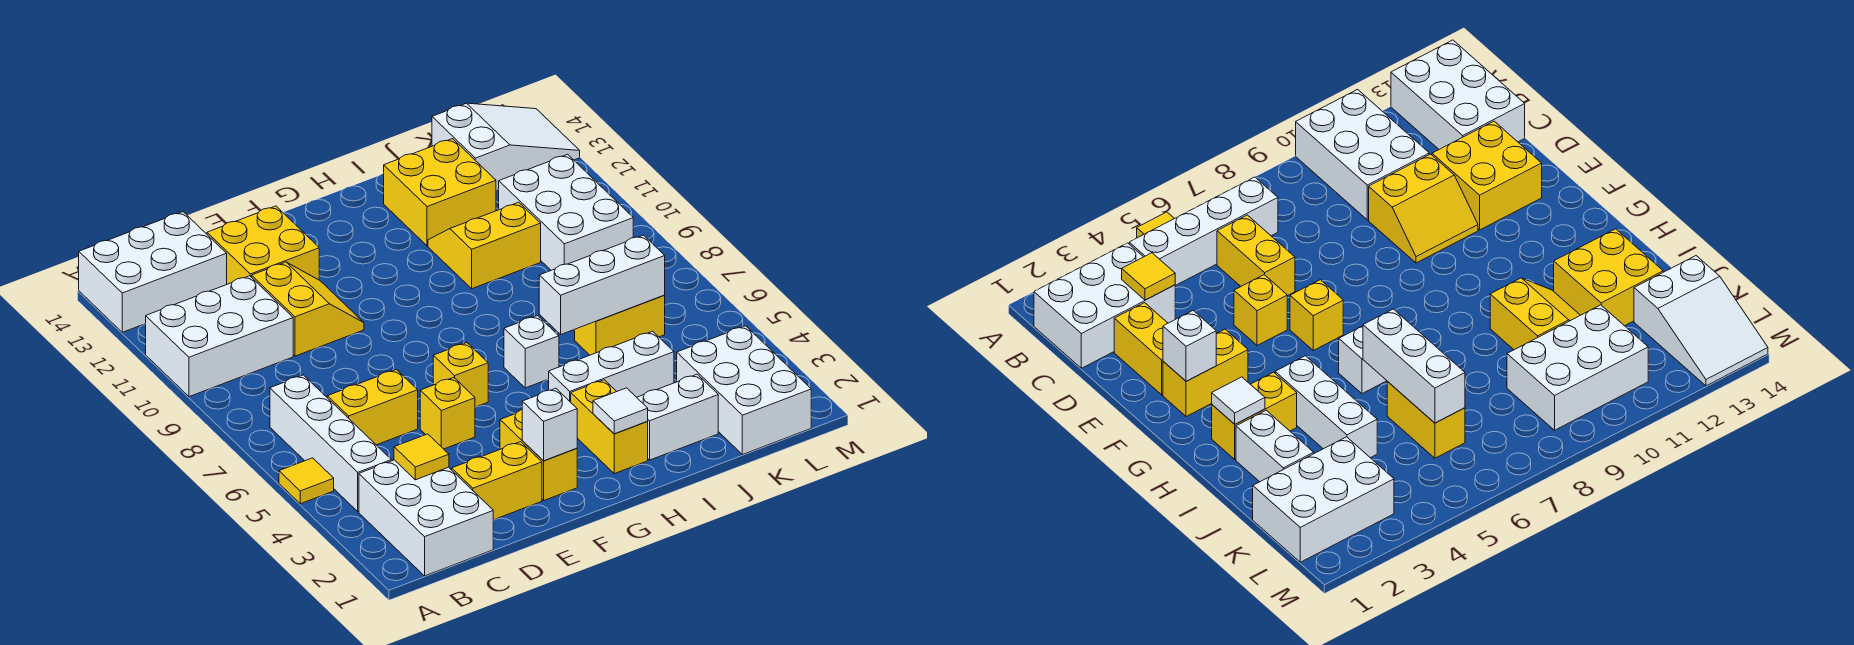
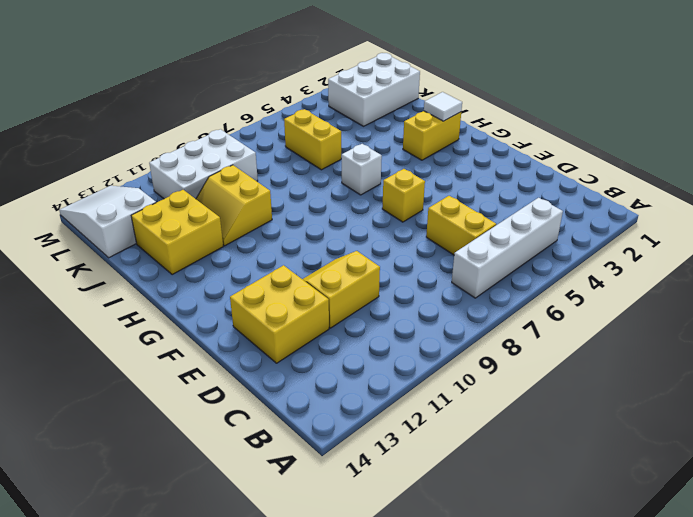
none -> yellow 1x1 tile [279,458,334,504]
none -> white 2x3 brick [146,276,293,397]
none -> white 2x3 brick [79,212,227,332]

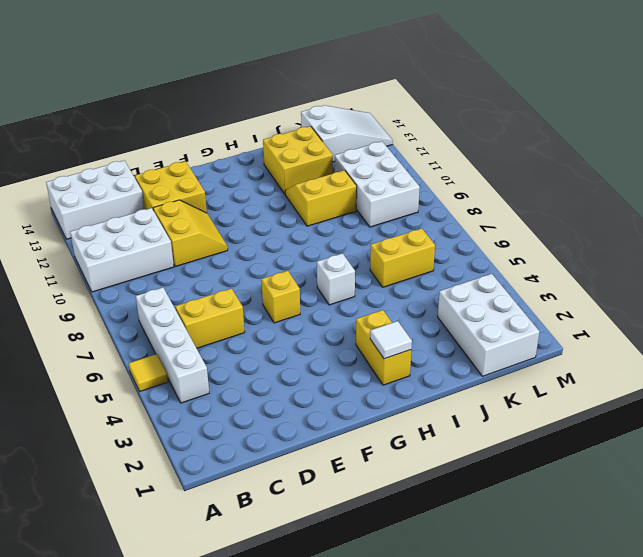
none -> white 2x3 brick [359,460,493,576]
none -> yellow 1x2 brick [452,442,542,520]
none -> yellow 1x1 brick [420,378,475,449]

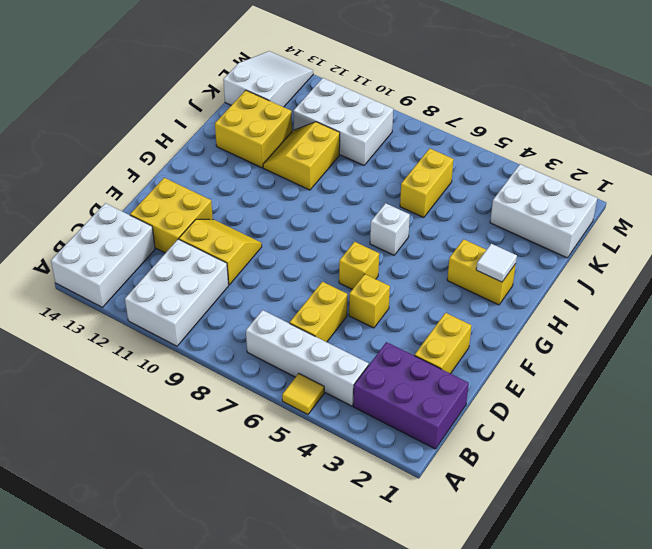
purple 2x3 brick [353,342,469,449] -> white 2x3 brick [359,460,493,576]
none -> yellow 1x2 brick [500,410,577,500]
none -> white 1x3 brick [548,331,674,402]
none -> white 1x2 brick [637,374,718,460]

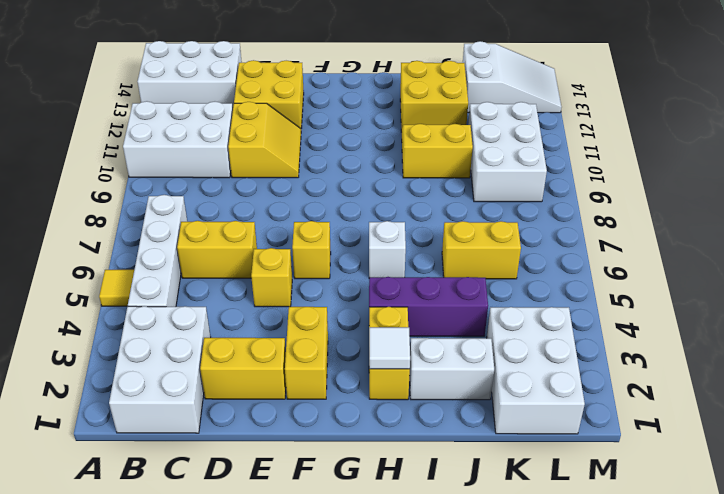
purple 1x3 brick [369,277,488,336] -> white 1x3 brick [548,331,674,402]
none -> yellow 1x1 tile [394,434,449,480]
none -> white 1x1 brick [522,388,577,461]
none -> white 1x3 brick [539,235,665,334]

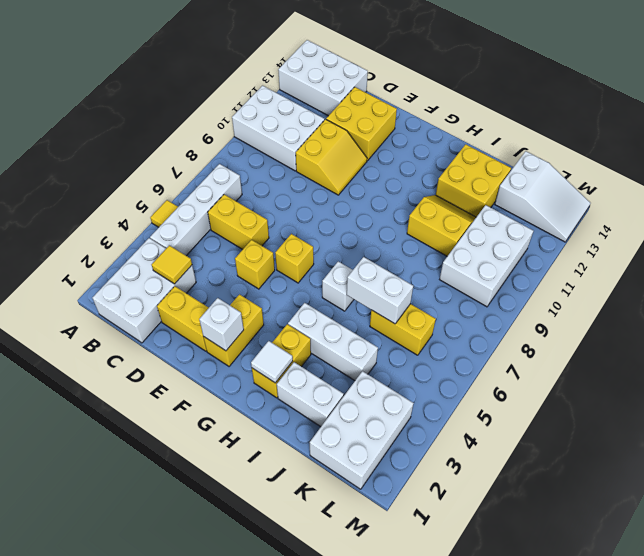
white 1x2 brick [347,257,413,324] -> white 1x3 brick [539,235,665,334]

